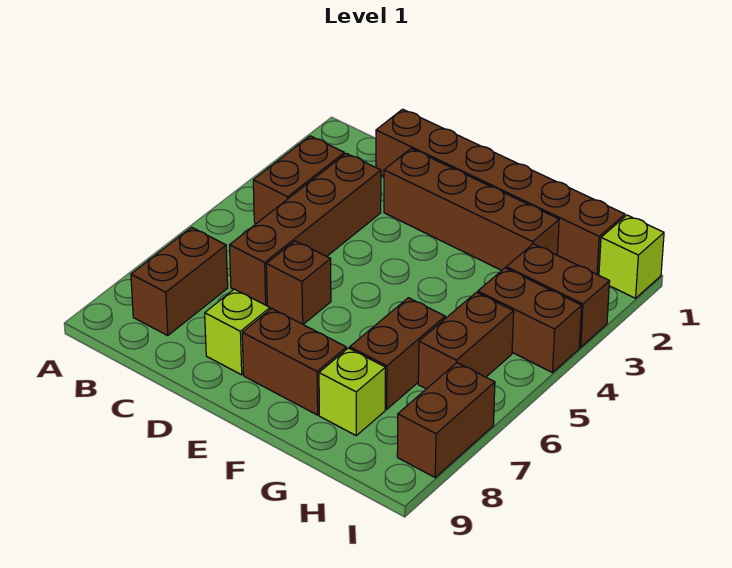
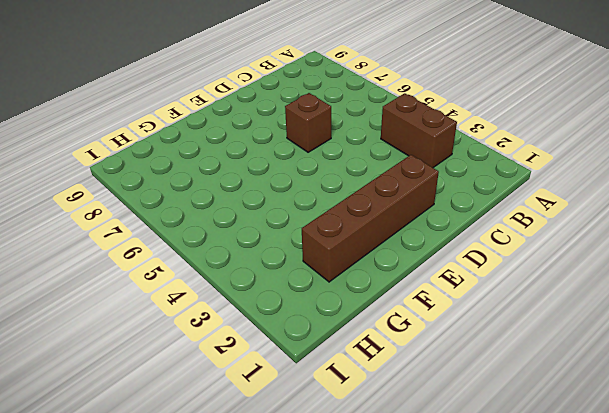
none -> brown 1x2 brick [131,227,228,335]
none -> brown 1x6 brick [376,109,625,275]
none -> brown 1x4 brick [230,153,381,305]

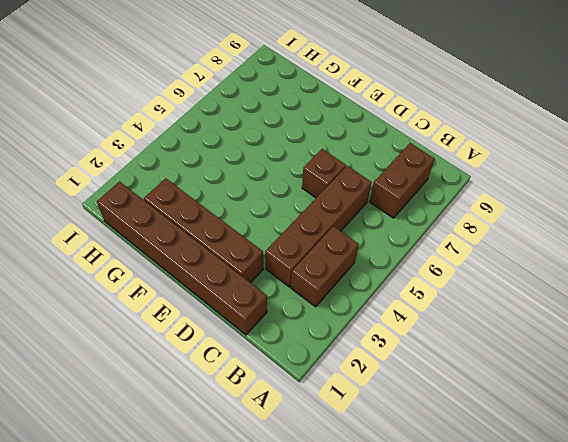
none -> lime 1x1 brick [205,289,270,375]
none -> brown 1x2 brick [242,309,346,415]
none -> brown 1x2 brick [350,298,445,409]

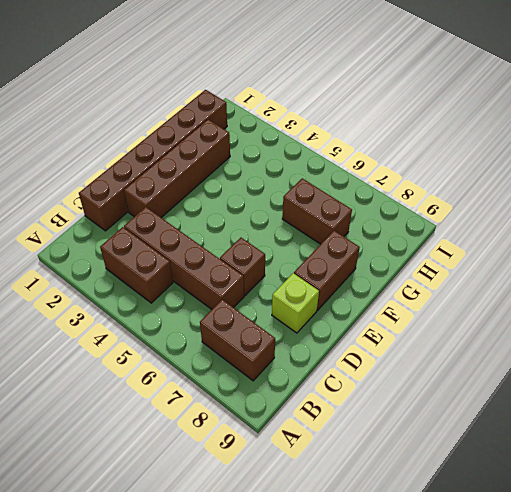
none -> lime 1x1 brick [319,348,385,435]
none -> brown 1x2 brick [506,244,610,347]
none -> brown 1x2 brick [478,268,582,373]

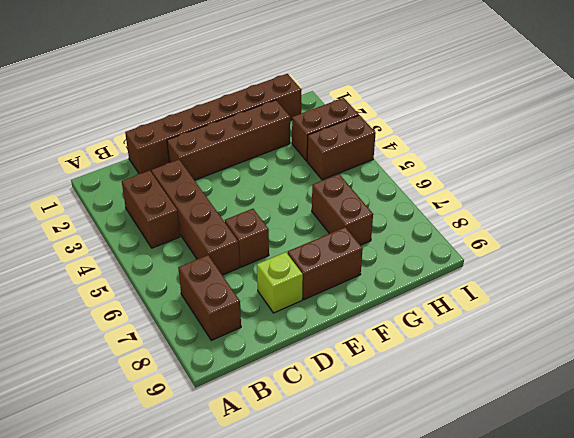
none -> lime 1x1 brick [319,348,385,435]
none -> brown 1x2 brick [418,292,514,389]
none -> lime 1x1 brick [599,215,664,298]

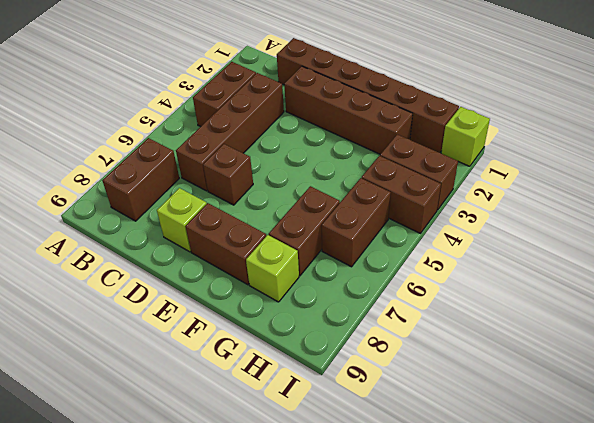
none -> brown 1x2 brick [397,363,495,477]

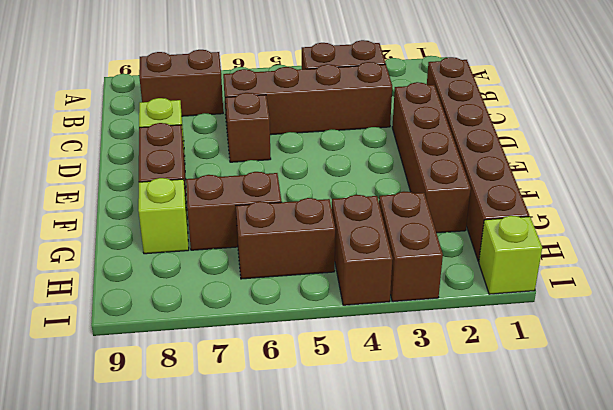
none -> brown 1x2 brick [397,363,495,477]

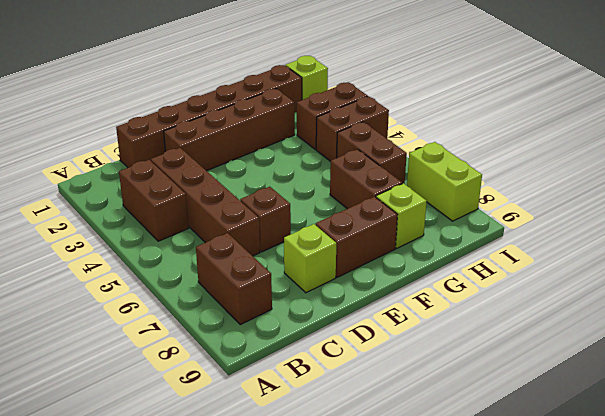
lime 1x2 brick [407,142,482,221] -> brown 1x2 brick [397,363,495,477]

